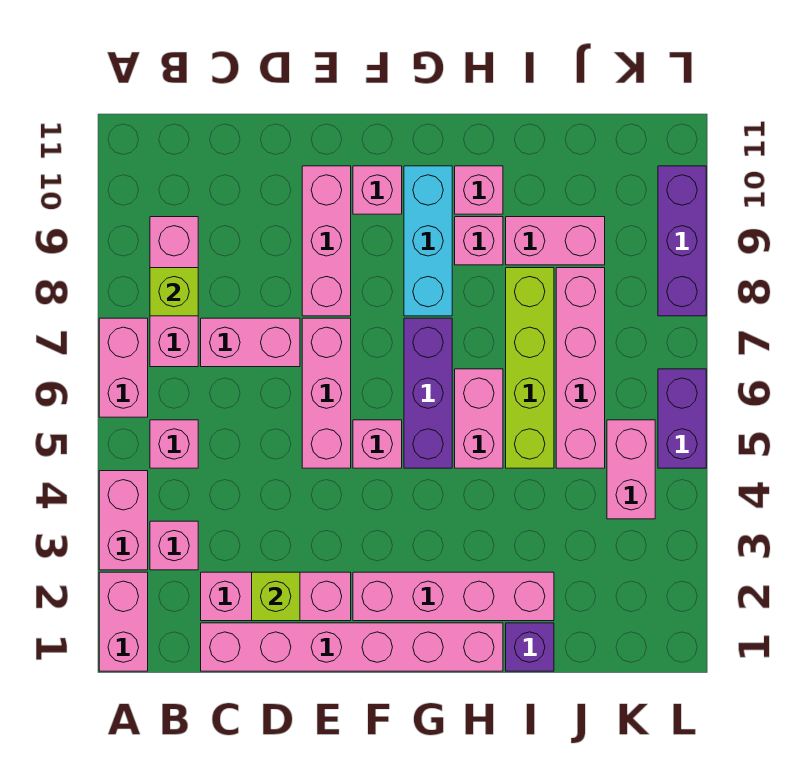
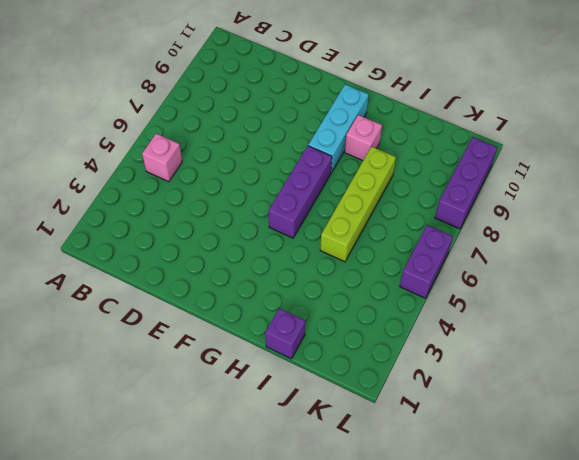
none -> pink 1x2 brick [99,572,148,671]
none -> pink 1x2 brick [99,471,148,570]
none -> pink 1x2 brick [99,318,148,417]

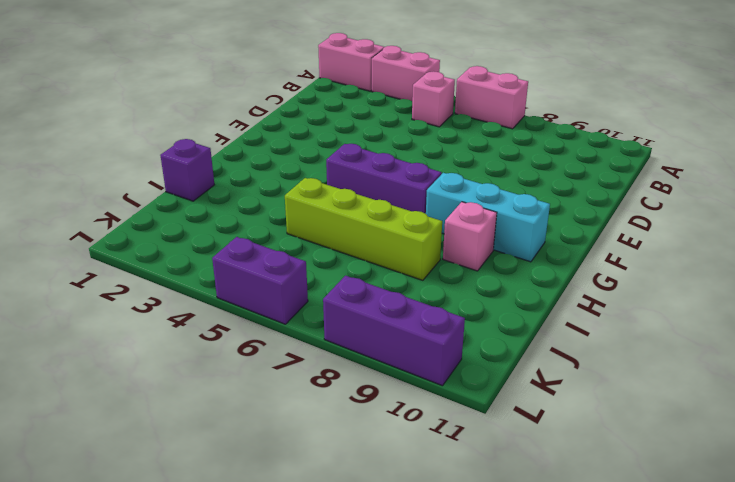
none -> pink 1x1 brick [150,521,198,570]
none -> pink 1x3 brick [150,217,198,367]
none -> pink 1x6 brick [201,623,503,671]

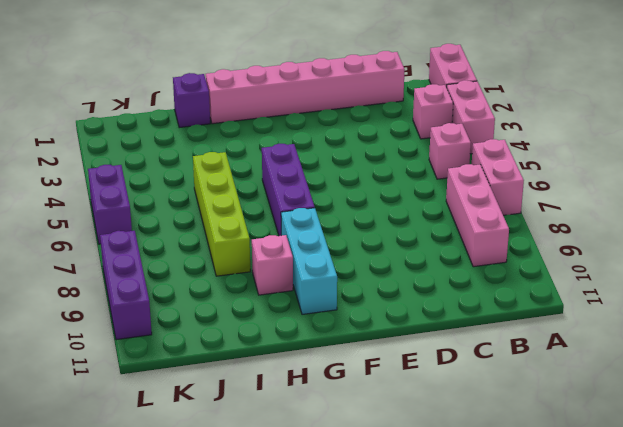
none -> pink 1x3 brick [201,572,351,621]
none -> pink 1x2 brick [201,318,300,367]
none -> pink 1x3 brick [302,318,351,468]

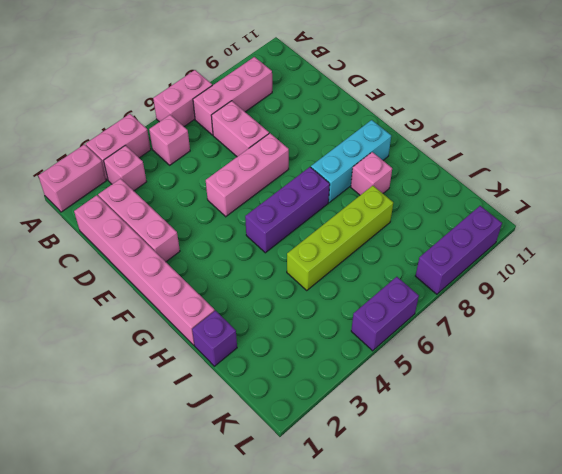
none -> pink 1x3 brick [302,166,351,316]
none -> pink 1x4 brick [353,572,554,621]
none -> pink 1x1 brick [353,420,402,468]

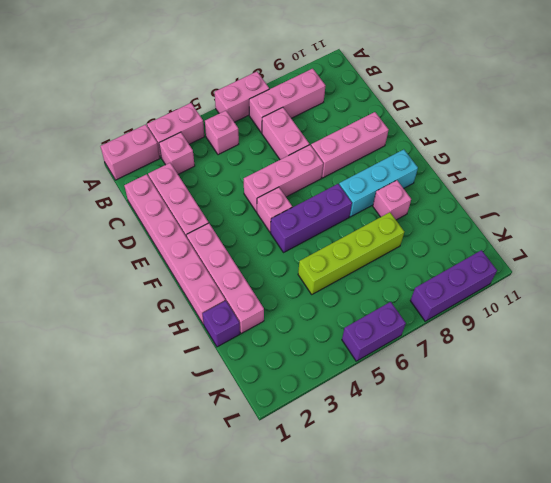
none -> pink 1x1 brick [353,166,402,214]
none -> pink 1x2 brick [455,369,503,468]
none -> pink 1x1 brick [455,166,503,214]

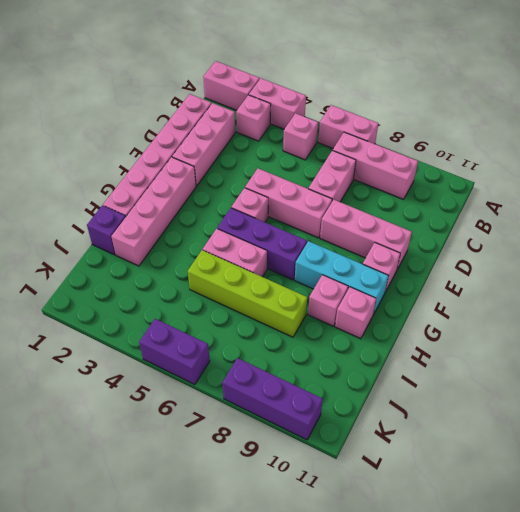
none -> pink 1x2 brick [506,217,605,265]
none -> pink 1x4 brick [556,268,605,468]
none -> pink 1x2 brick [607,420,655,519]

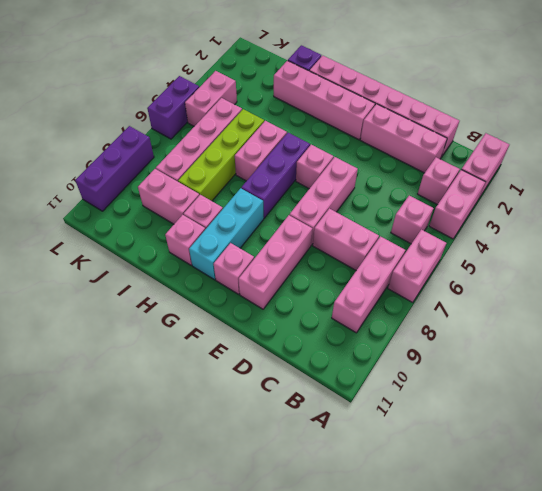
none -> lime 1x1 brick [150,268,198,316]
none -> lime 1x1 brick [252,572,300,621]

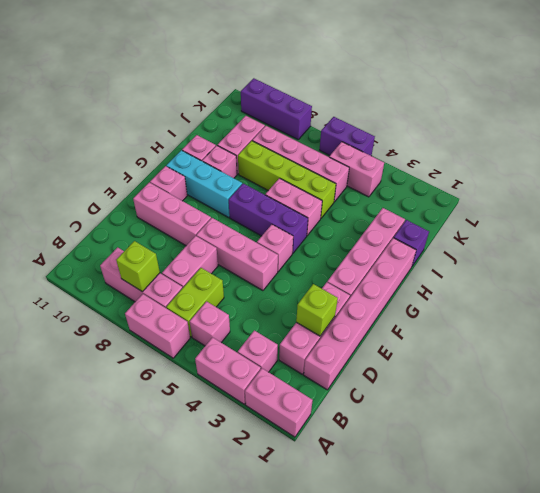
lime 1x2 brick [166,268,224,337] -> none

